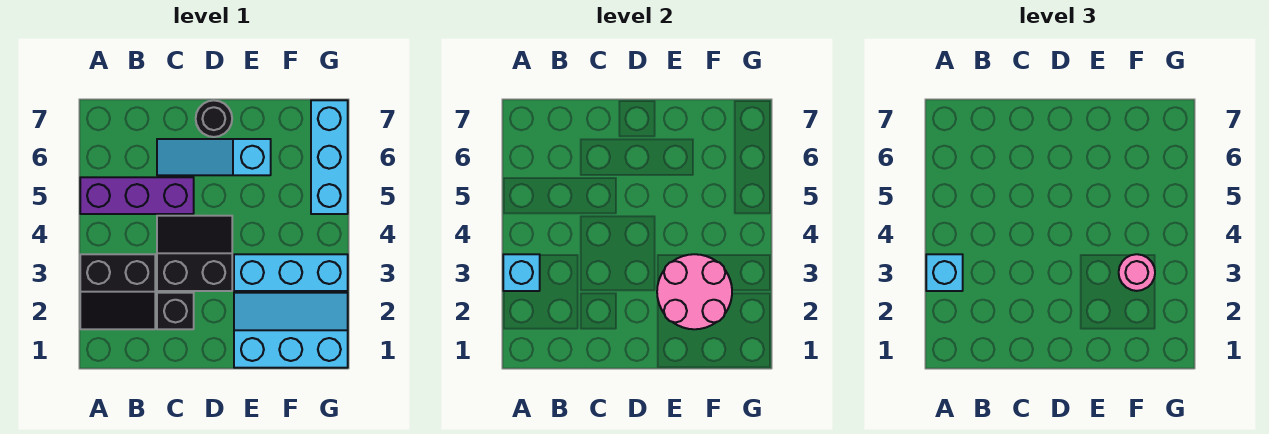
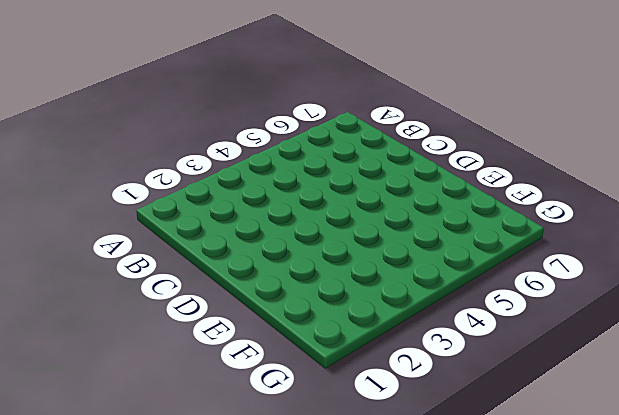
none -> black 2x2 slope [80,254,155,329]
none -> purple 1x3 brick [80,177,194,214]
none -> black 1x1 brick [157,293,194,329]

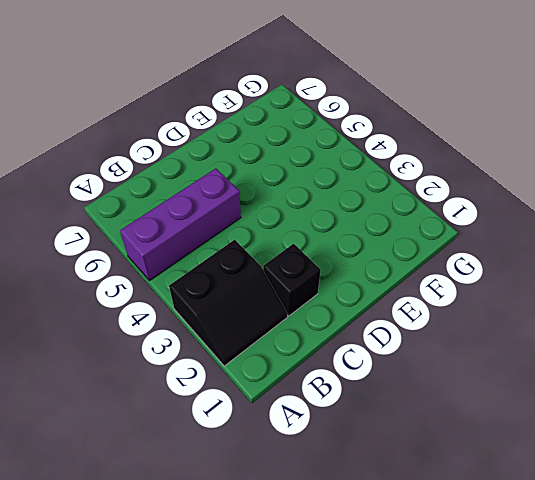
none -> black 2x2 slope [157,216,232,291]
none -> cyan 1x3 slope [157,139,271,175]
none -> black 1x1 round brick [196,100,232,137]

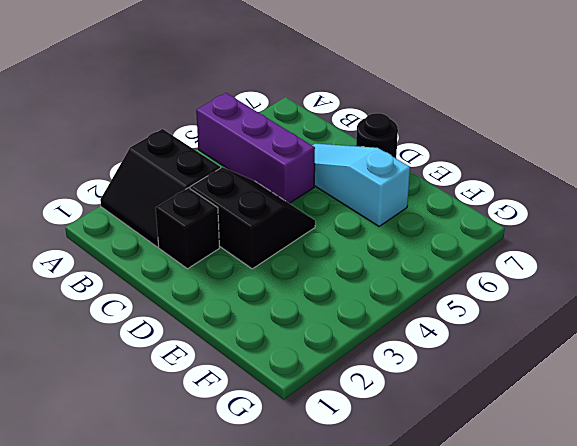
none -> cyan 2x3 slope [234,293,348,368]
none -> cyan 1x3 brick [234,254,348,291]
none -> cyan 1x3 brick [311,100,348,214]

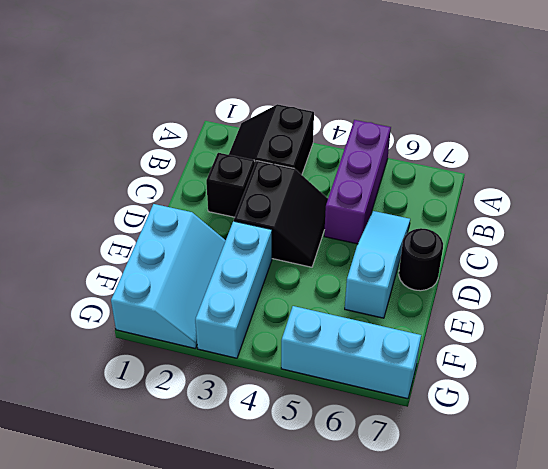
none -> cyan 1x1 brick [503,254,540,291]
none -> pink 2x2 round brick [657,254,732,329]
none -> cyan 1x1 brick [926,254,963,291]

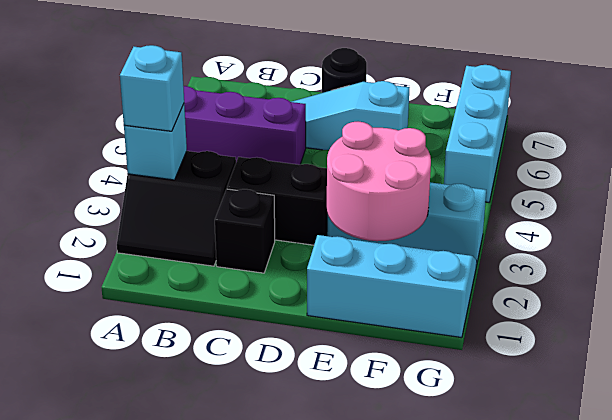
none -> pink 1x1 round brick [1119,254,1155,291]

